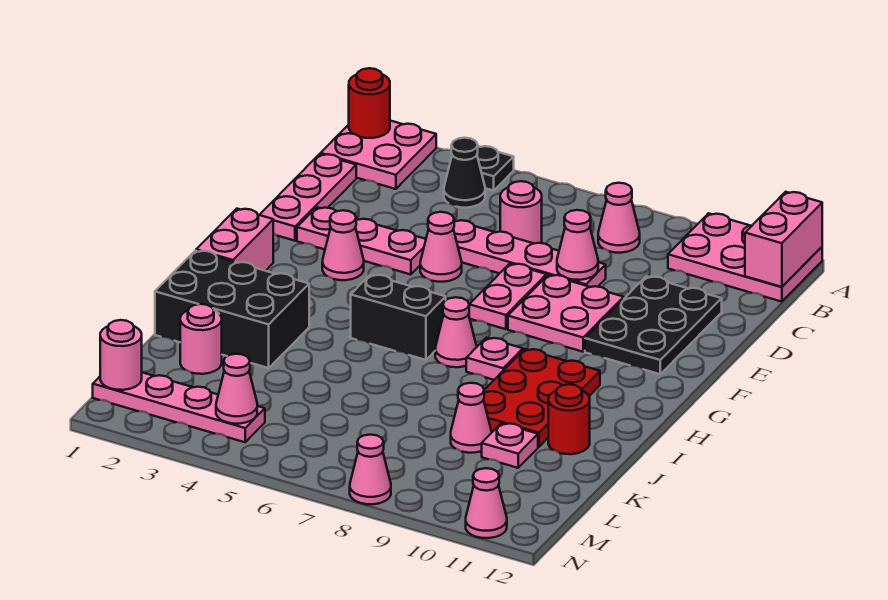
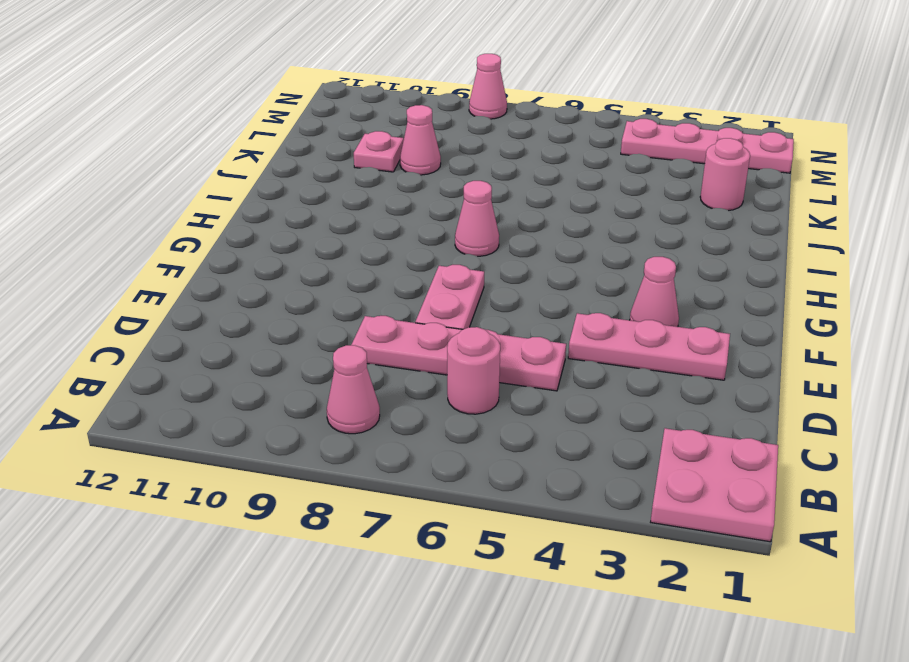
none -> black 1x1 plate [477,146,514,191]
none -> pink 2x3 plate [668,213,822,302]
none -> black 1x1 cone [444,138,485,208]
none -> pink 1x3 plate [260,154,356,241]

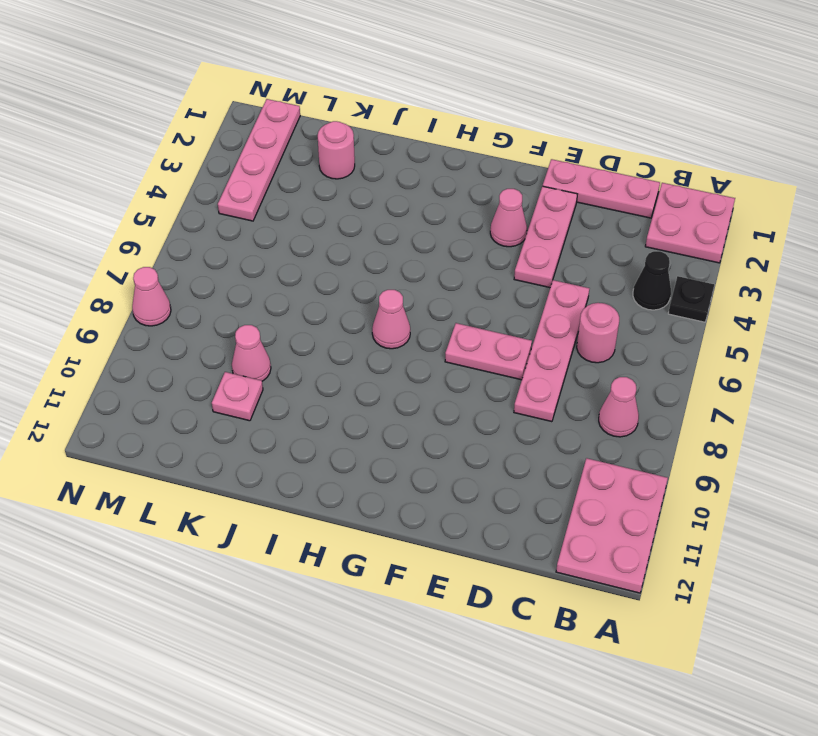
none -> black 2x3 plate [585,276,722,374]
none -> pink 1x1 cone [420,212,462,282]
none -> pink 2x2 plate [508,275,624,352]
none -> pink 1x2 brick [196,209,273,271]

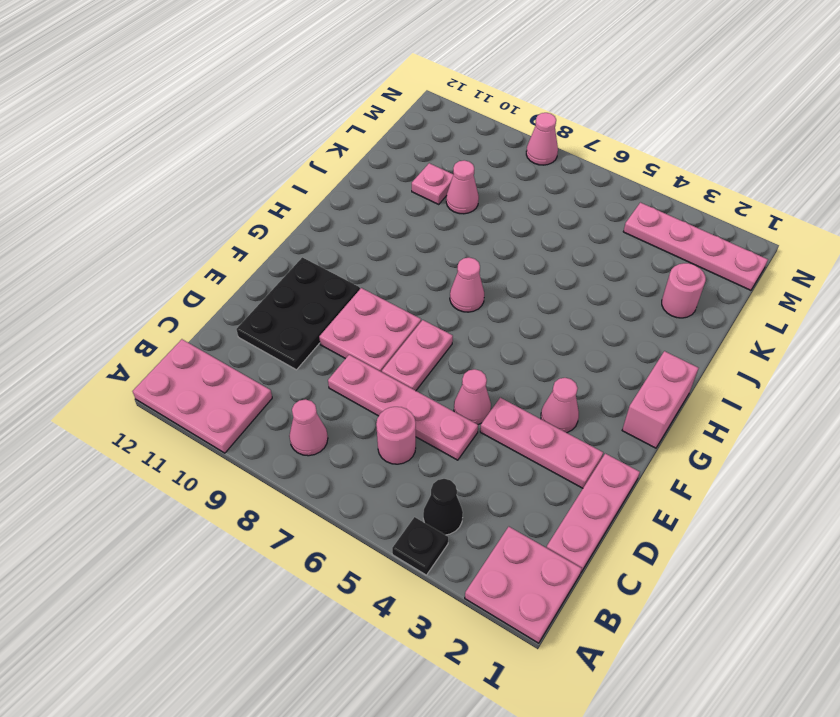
none -> black 1x2 brick [351,275,446,360]
none -> pink 1x1 plate [466,338,523,380]
none -> red 2x3 plate [484,349,600,447]
none -> black 2x3 brick [155,251,309,368]

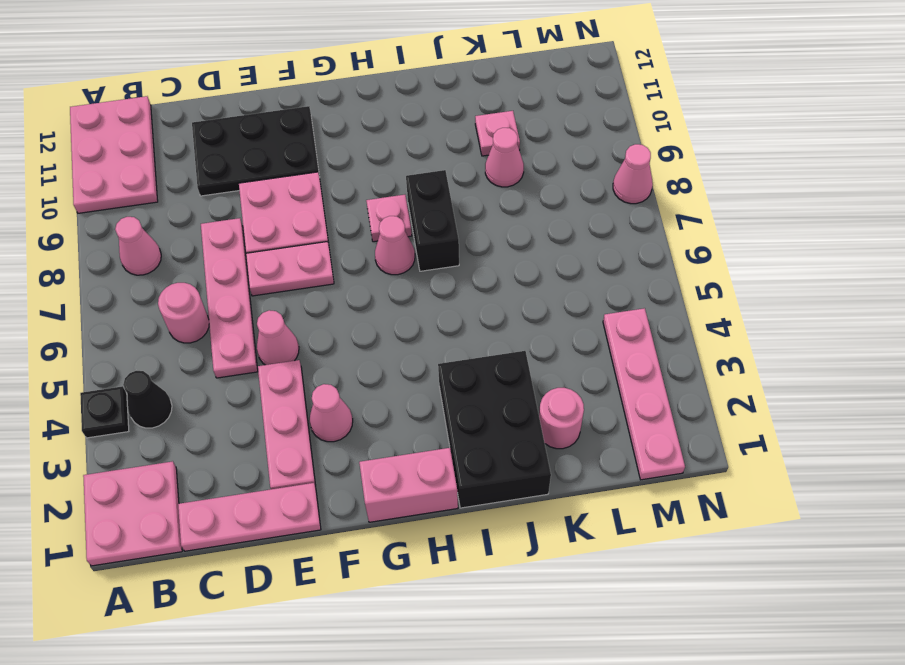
black 1x2 brick [406,170,459,271] -> black 1x2 brick moved to [351,275,446,360]
none -> red 2x3 plate [484,349,600,447]
none -> red 1x1 round brick [548,384,590,454]
none -> pink 1x1 cone [466,468,507,538]
none -> red 1x1 round brick [349,68,390,138]

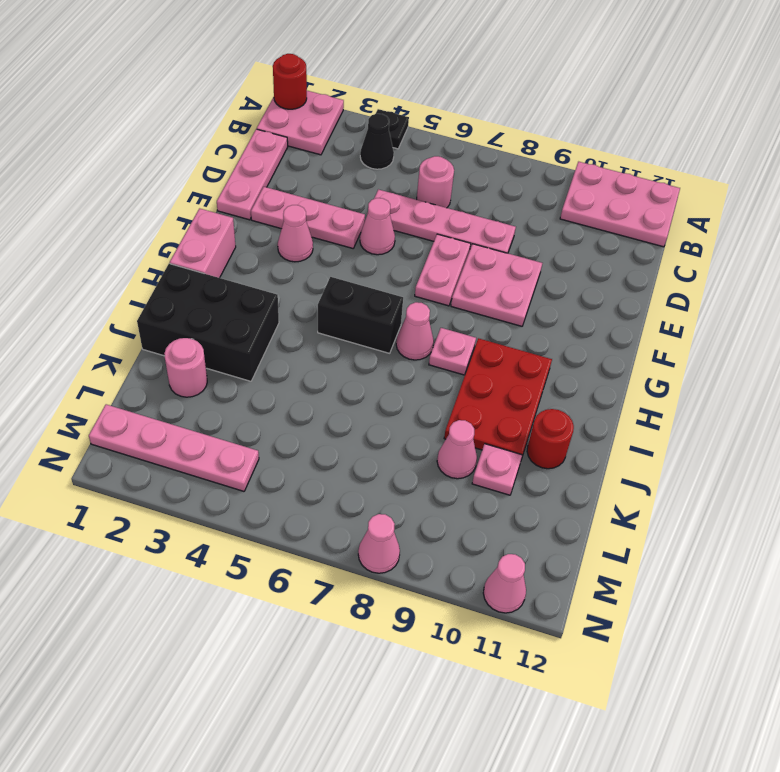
none -> pink 1x1 cone [598,183,640,253]
none -> black 2x3 plate [585,276,722,374]
none -> pink 1x2 brick [745,192,822,287]
none -> pink 1x1 cone [557,210,598,280]

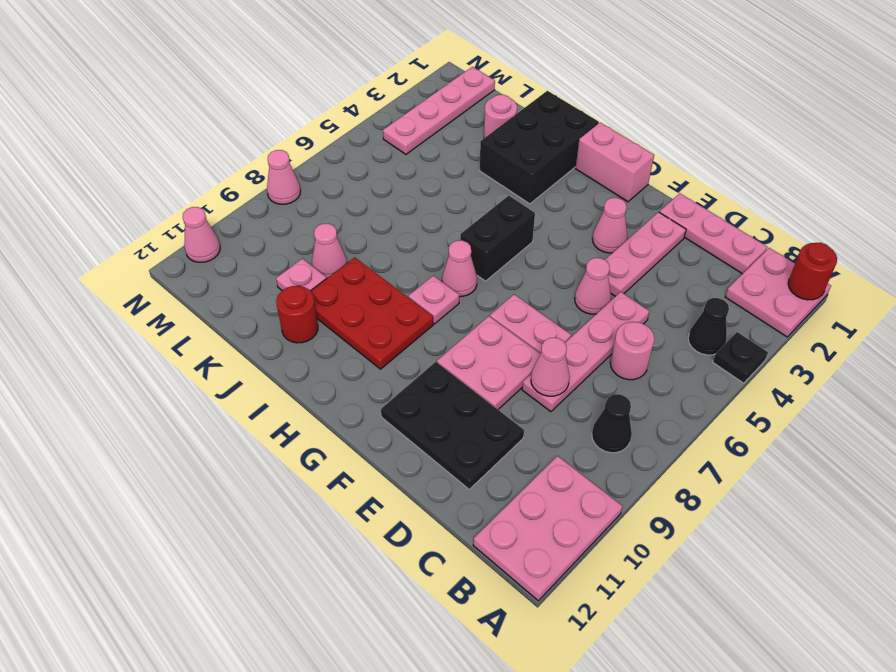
black 1x1 cone [592,394,632,453] -> pink 1x1 cone [598,183,640,253]
none -> pink 1x2 brick [745,192,822,287]
none -> pink 1x1 round brick [100,320,142,390]
none -> pink 1x1 cone [216,354,257,424]

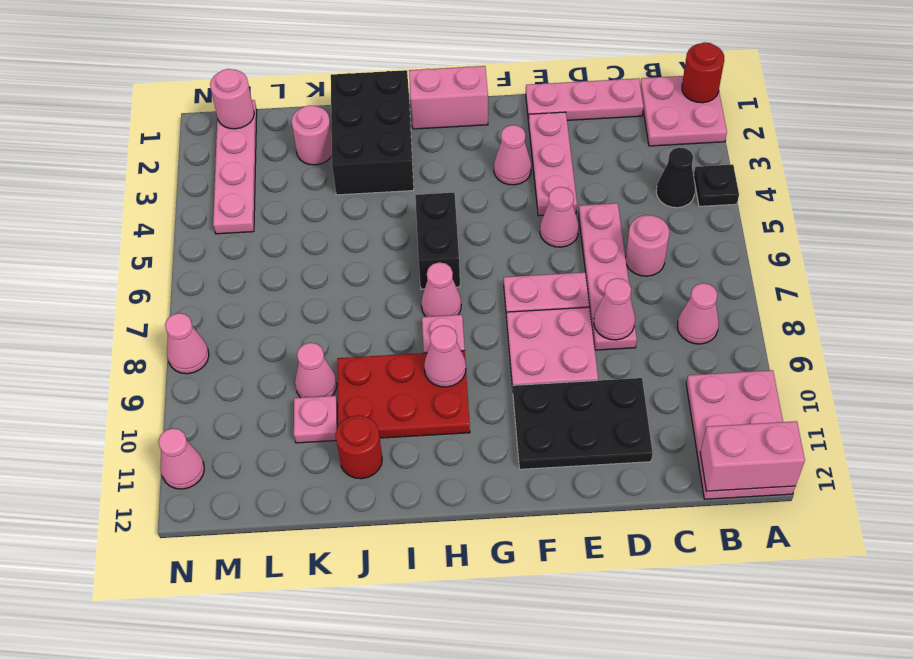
pink 1x1 cone [424,325,466,387] -> pink 1x1 cone moved to [216,354,257,424]

